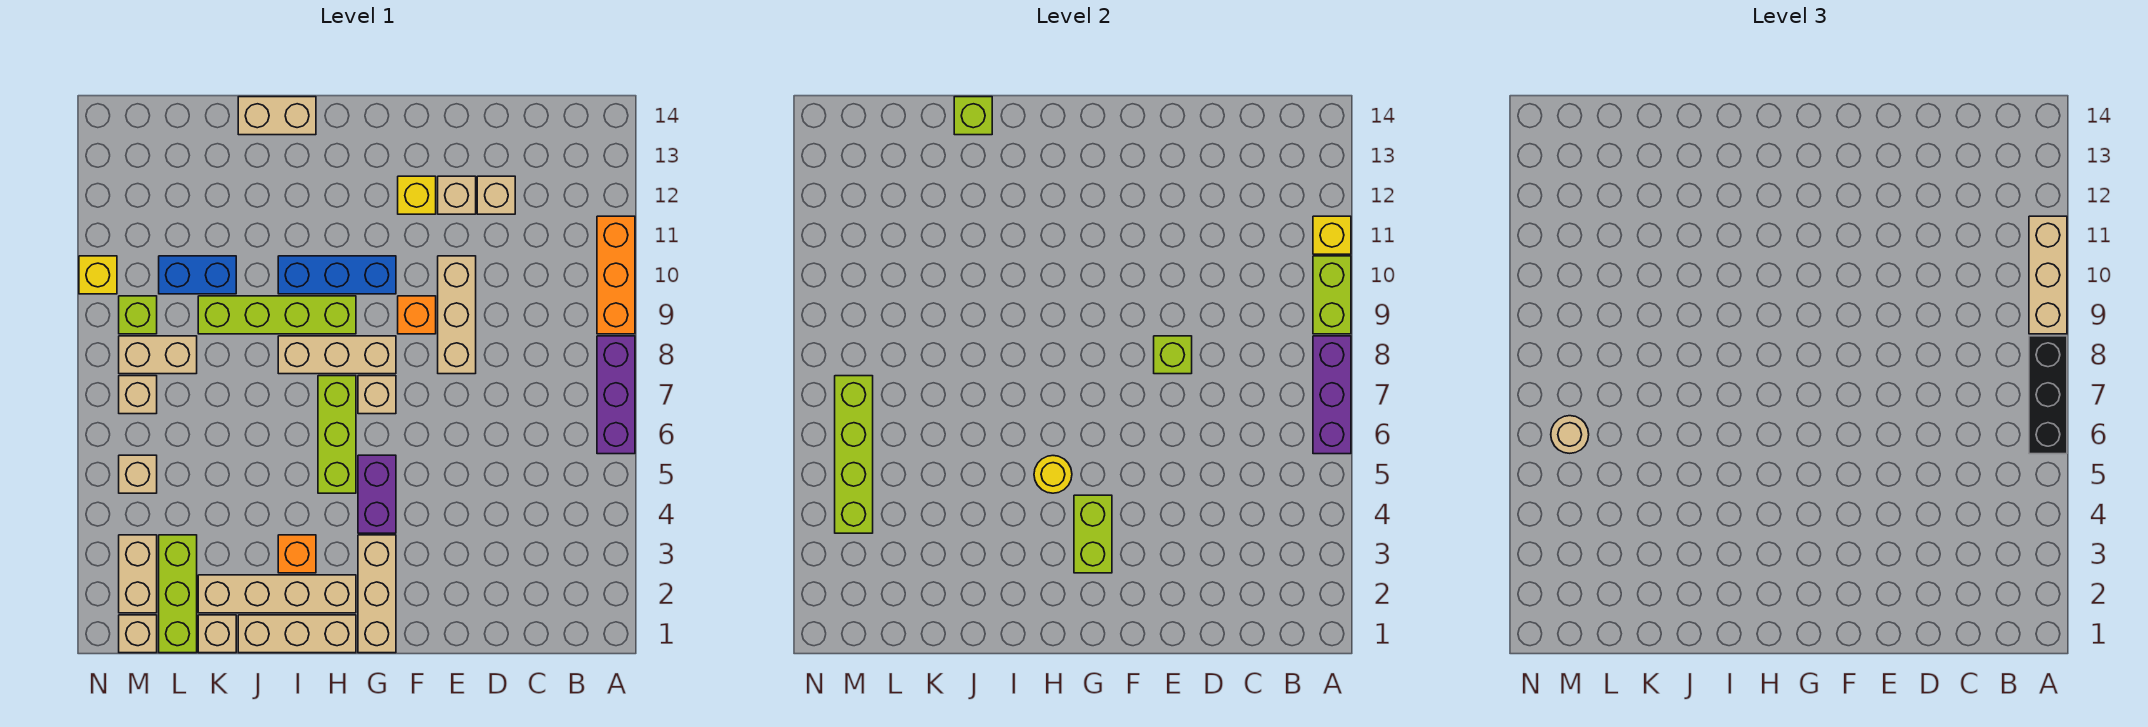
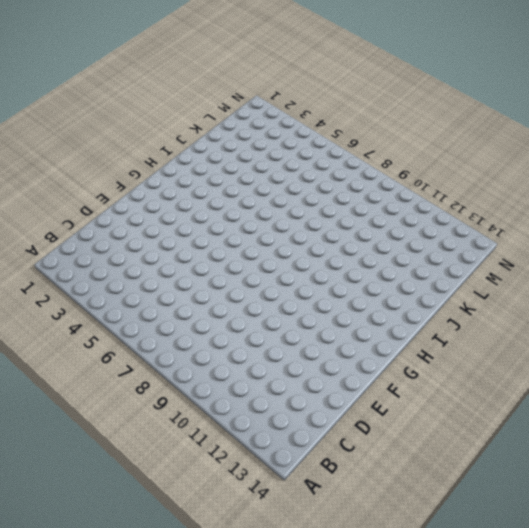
none -> purple 1x3 brick [597,336,635,454]
none -> orange 1x3 brick [597,216,635,334]
none -> tan 1x1 brick [477,176,515,214]
none -> tan 1x3 brick [438,256,476,374]

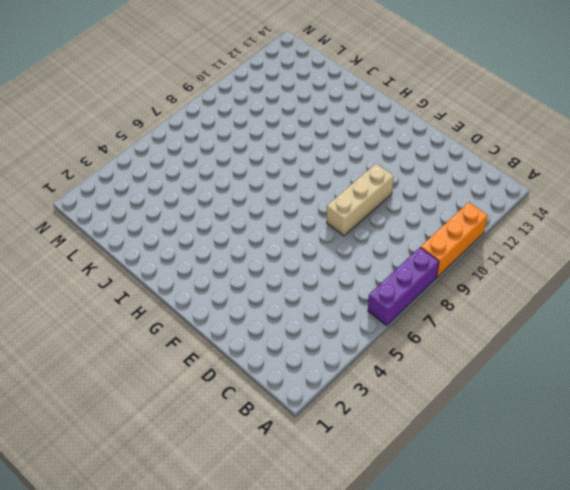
none -> tan 1x1 brick [477,176,515,214]
none -> tan 1x1 brick [438,176,476,214]
none -> orange 1x1 brick [398,296,436,334]
none -> yellow 1x1 brick [398,176,436,214]

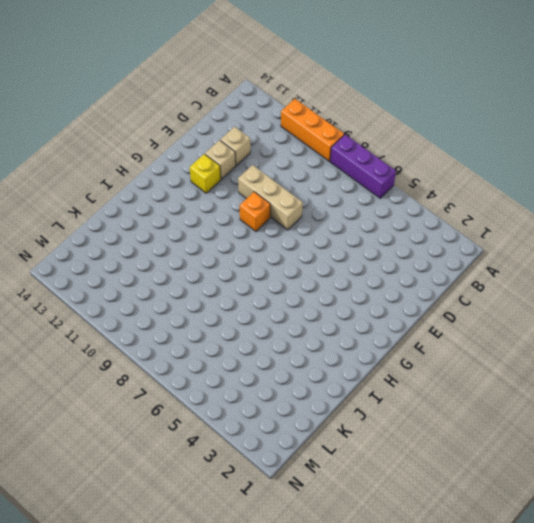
none -> tan 1x3 brick [358,535,396,653]
none -> purple 1x2 brick [358,455,396,533]
none -> tan 1x1 brick [358,376,396,414]
none -> tan 1x3 brick [278,336,396,374]

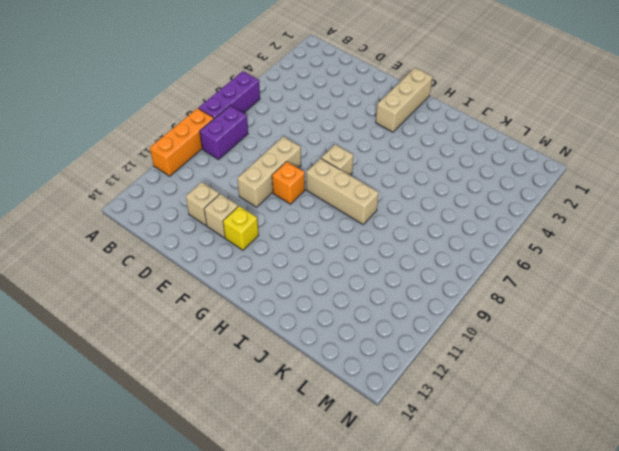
purple 1x2 brick [200,106,248,159] -> purple 1x2 brick moved to [358,455,396,533]
none -> blue 1x3 brick [278,256,396,294]
none -> tan 1x3 brick [238,615,356,653]
none -> tan 1x4 brick [198,575,356,613]
none -> lime 1x3 brick [318,376,356,493]

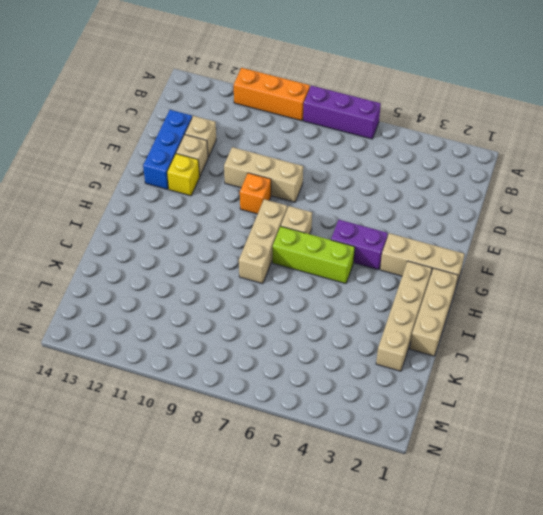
blue 1x3 brick [143,110,192,189] -> blue 1x3 brick moved to [278,256,396,294]
none -> lime 1x4 brick [198,296,356,334]
none -> orange 1x1 brick [278,535,316,573]
none -> tan 1x2 brick [238,97,316,135]
none -> tan 1x1 brick [198,615,236,653]

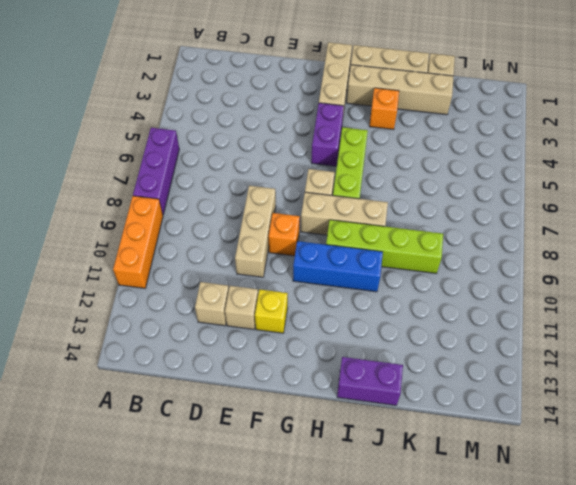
purple 1x2 brick [337,357,403,405] -> tan 1x2 brick [238,97,316,135]
none -> blue 1x2 brick [159,256,236,294]
none -> lime 1x3 brick [159,535,197,653]
none -> tan 1x2 brick [119,336,197,374]
none -> tan 1x1 brick [119,615,157,653]

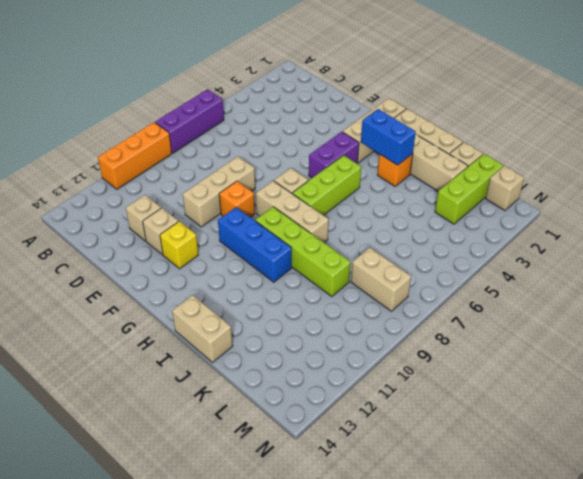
blue 1x2 brick [361,109,416,165] -> blue 1x2 brick moved to [159,256,236,294]
none -> tan 1x2 brick [119,535,157,613]
none -> tan 1x1 brick [119,455,157,493]
none -> tan 1x1 brick [119,376,157,414]
none -> lime 1x1 brick [119,296,157,334]

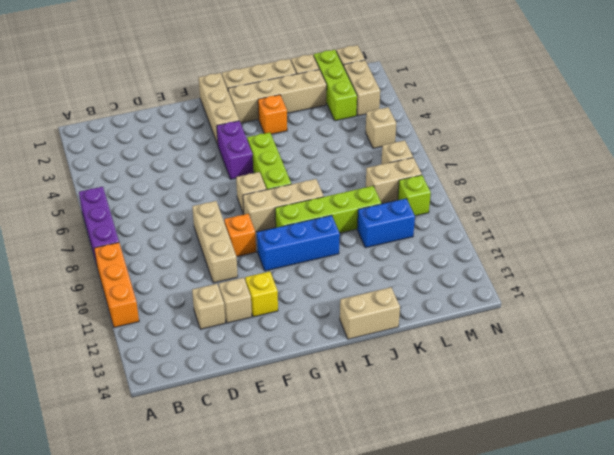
none -> yellow 1x1 brick [79,256,117,294]
none -> purple 1x3 brick [1313,336,1351,454]
none -> lime 1x2 brick [1313,256,1351,334]
none -> yellow 1x1 brick [1313,216,1351,254]

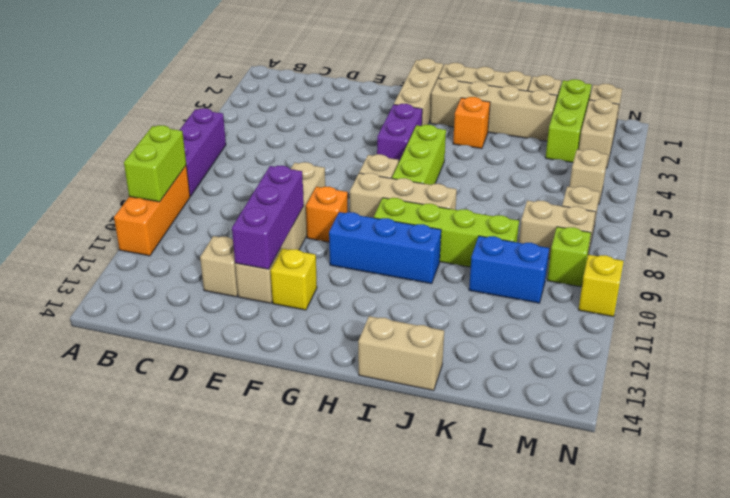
purple 1x3 brick [232,166,304,269] -> purple 1x3 brick moved to [1313,336,1351,454]
none -> yellow 1x1 brick [1313,216,1351,254]
none -> lime 1x1 brick [1154,336,1192,374]
none -> lime 1x2 brick [1074,495,1112,573]
none -> yellow 1x1 round brick [1034,456,1072,493]

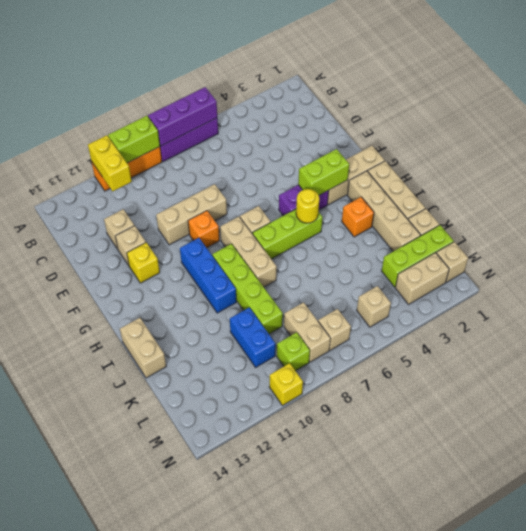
yellow 1x2 brick [88,135,132,191] -> yellow 1x1 brick [1313,216,1351,254]
none -> lime 1x1 brick [1154,336,1192,374]
none -> lime 1x1 brick [954,97,992,135]
none -> lime 1x4 brick [835,376,873,533]
none -> black 1x3 brick [2029,336,2067,454]

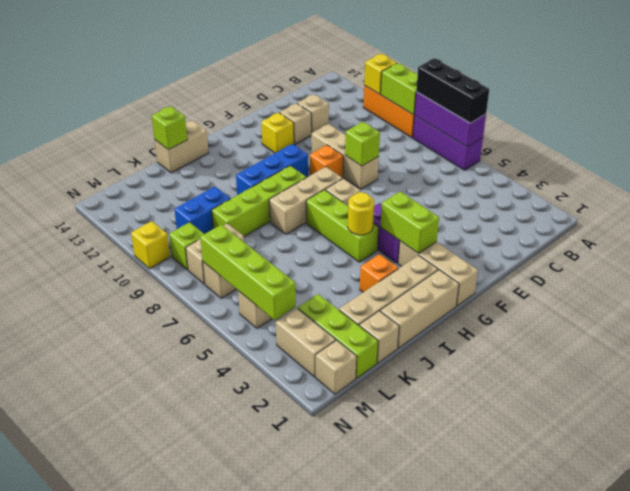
none -> tan 1x3 brick [2029,216,2067,334]
none -> tan 1x1 round brick [1551,416,1589,453]

